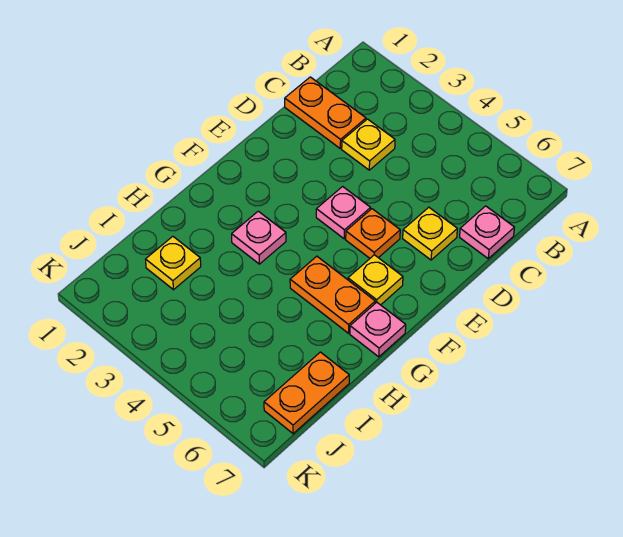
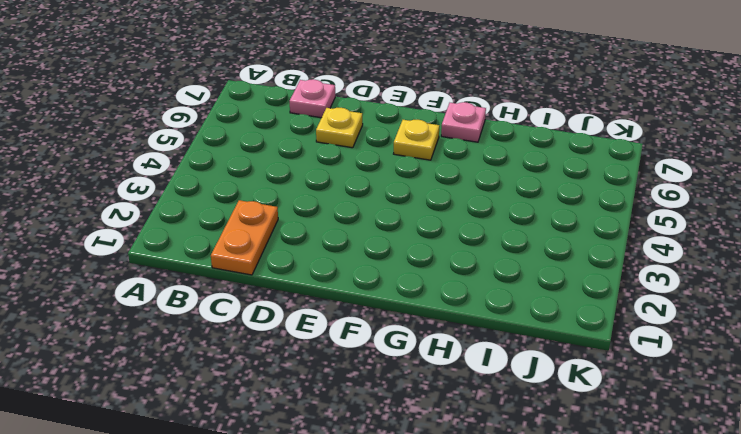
none -> yellow 1x1 plate [342,119,395,170]
none -> pink 1x1 plate [316,187,371,239]
none -> orange 1x1 plate [346,209,400,258]

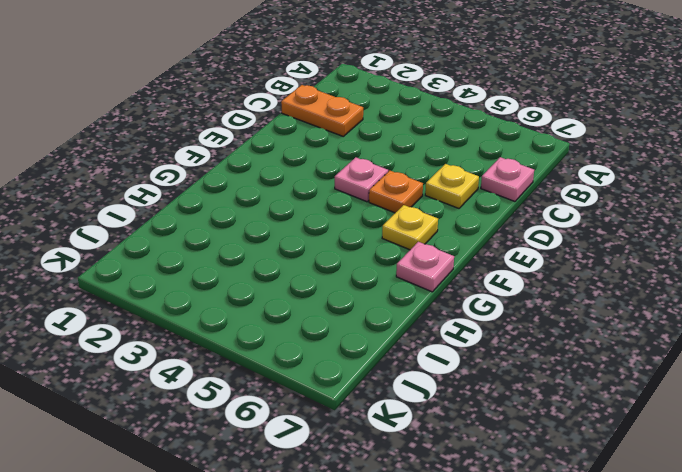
none -> yellow 1x1 plate [342,119,395,170]
none -> pink 1x1 plate [232,211,286,264]
none -> orange 1x2 plate [290,256,375,333]

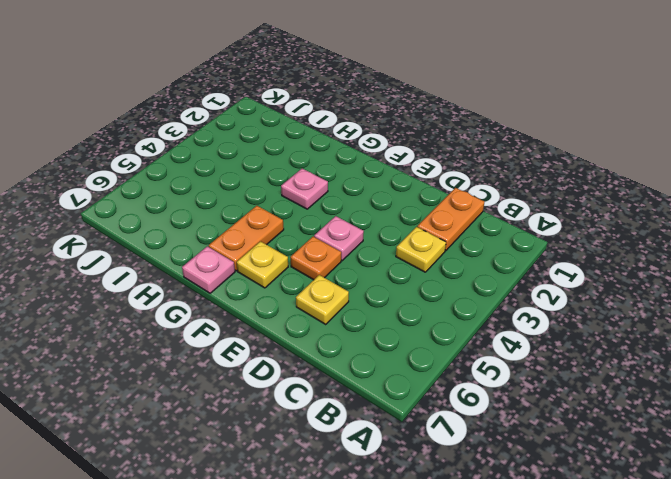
none -> pink 1x1 plate [460,206,514,259]
none -> yellow 1x1 plate [146,236,201,290]
none -> orange 1x2 plate [264,352,349,434]

